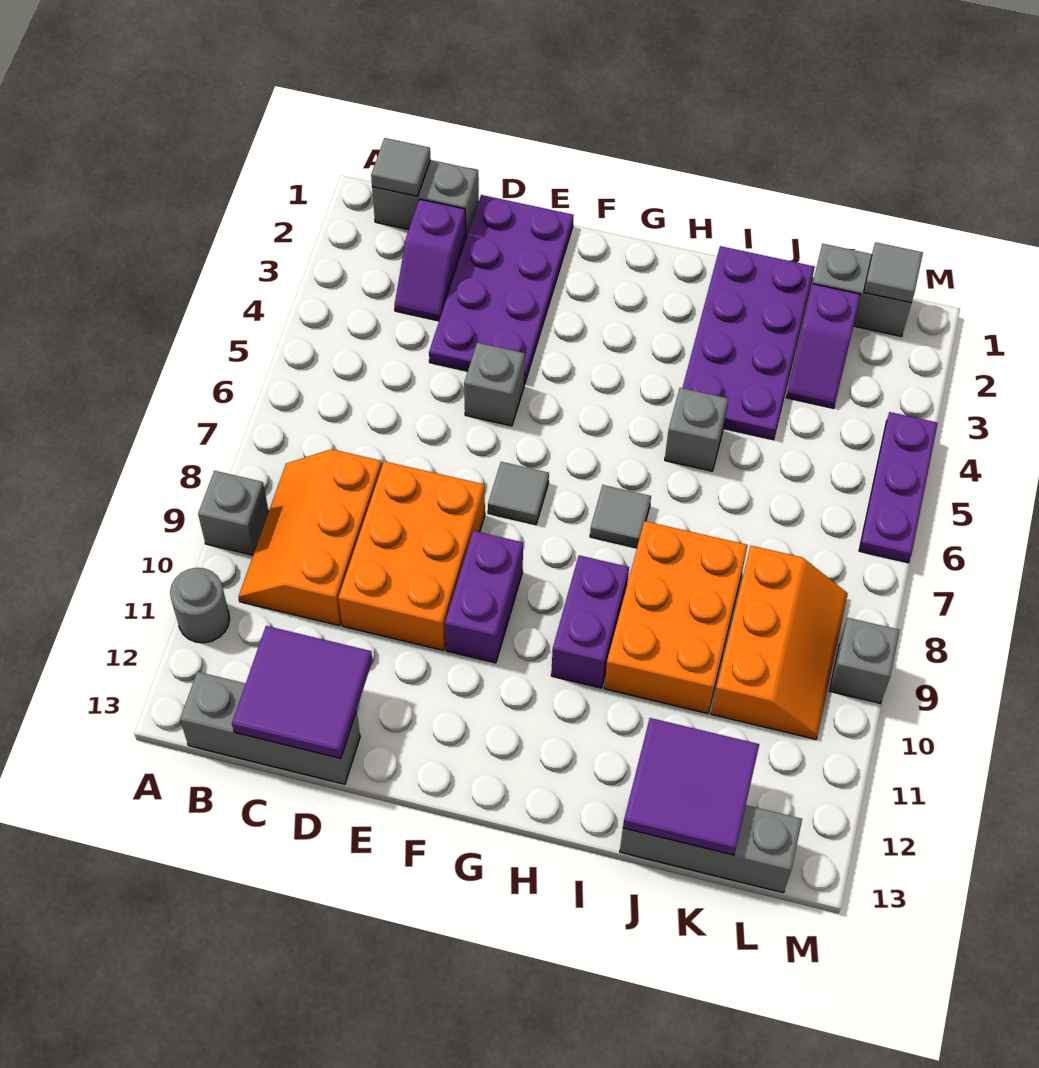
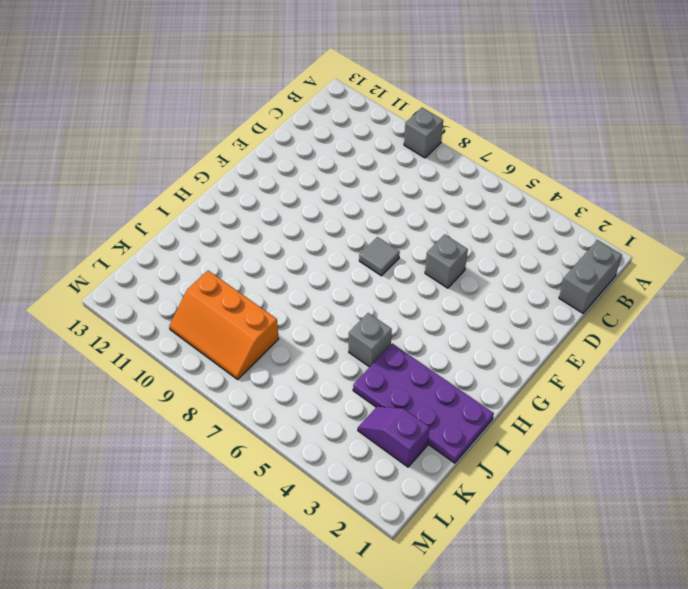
none -> grey 1x1 round brick [170,568,230,643]
none -> orange 2x3 slope [238,449,382,626]
none -> grey 1x3 brick [180,672,360,784]

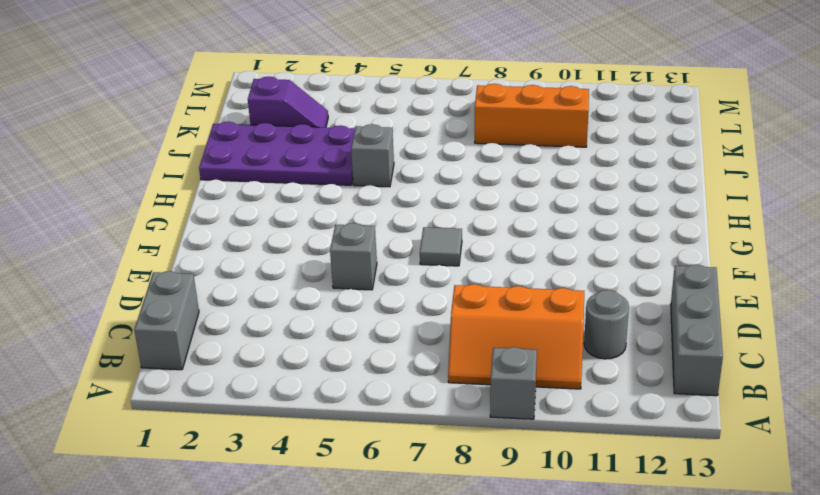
grey 1x1 round brick [584,290,629,359] -> grey 1x1 round brick moved to [170,568,230,643]
none -> purple 1x2 slope [394,199,466,321]
none -> purple 2x4 plate [429,195,574,384]
none -> orange 2x3 brick [338,461,485,650]

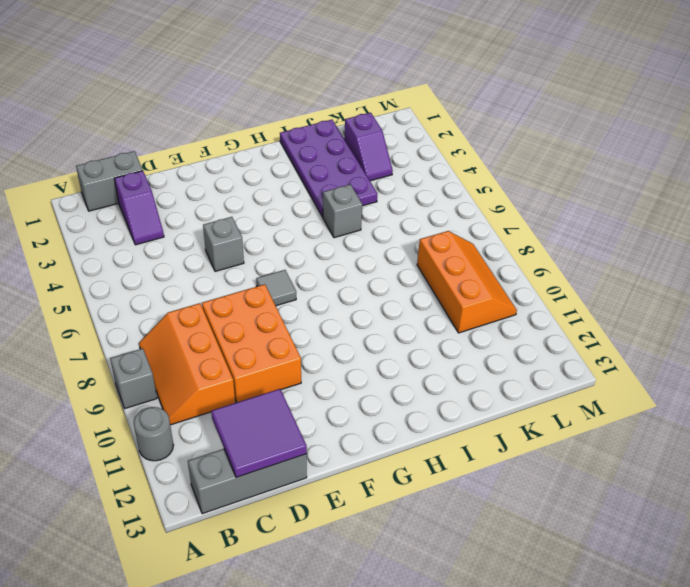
none -> purple 2x4 plate [429,195,574,384]
none -> purple 1x2 brick [445,531,523,663]
none -> grey 1x1 tile [590,485,651,548]

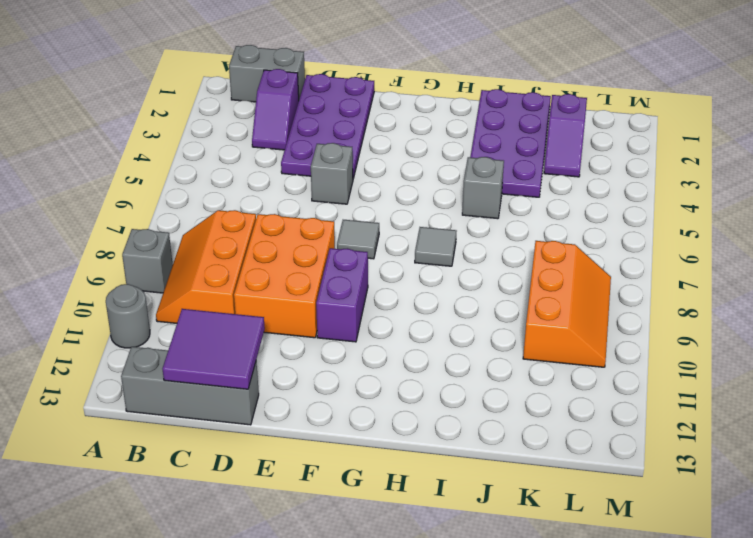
none -> purple 1x2 brick [551,555,629,688]
none -> orange 2x3 brick [604,521,748,714]
none -> grey 1x3 brick [620,805,802,893]

